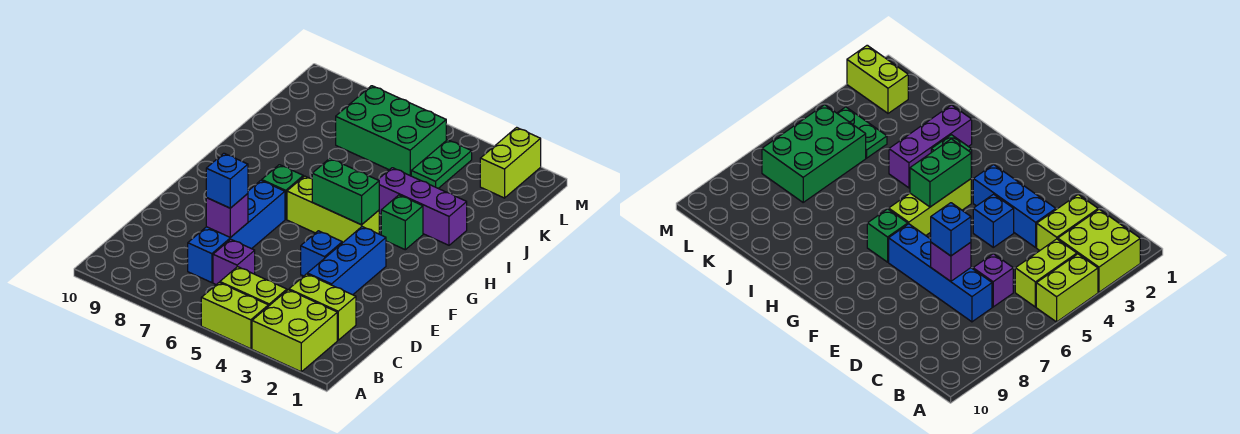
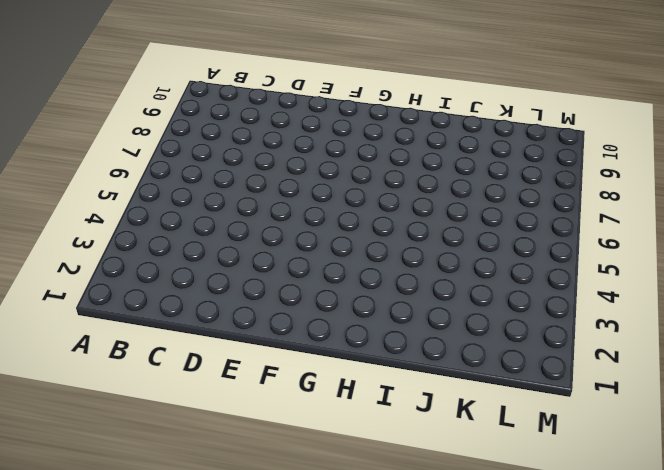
none -> lime 2x2 brick [252,290,337,372]
none -> lime 1x2 brick [201,283,268,349]
none -> lime 1x2 brick [220,267,287,306]

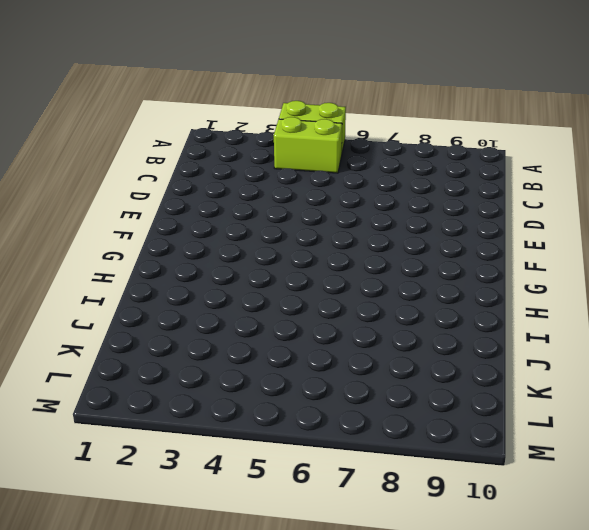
none -> lime 2x2 brick [252,290,337,372]
none -> lime 1x2 brick [289,274,356,340]
none -> purple 1x1 brick [213,239,255,285]

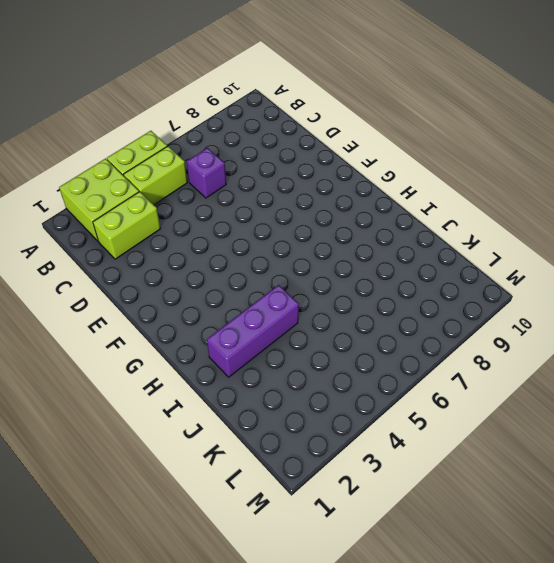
none -> blue 1x4 brick [188,180,285,283]
none -> blue 1x3 brick [307,227,386,295]
none -> blue 1x1 brick [301,231,342,276]

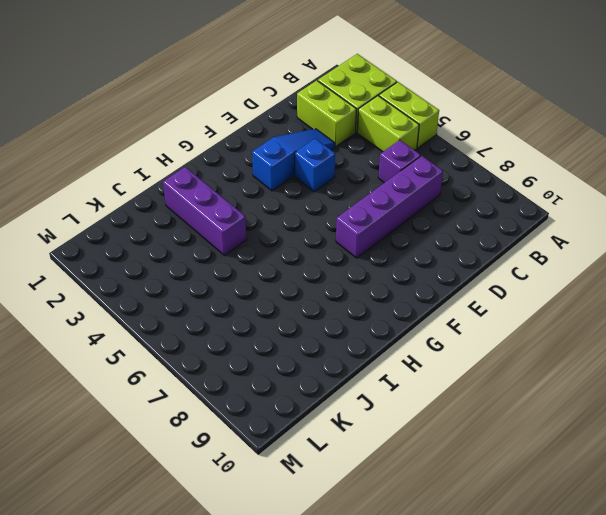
purple 1x4 brick [336,156,443,258] -> blue 1x4 brick [188,180,285,283]
blue 1x3 slope [252,129,335,191] -> blue 1x3 brick [307,227,386,295]
none -> lime 1x3 brick [287,176,379,243]
none -> green 1x1 brick [262,165,303,219]
none -> green 1x1 brick [381,195,423,250]

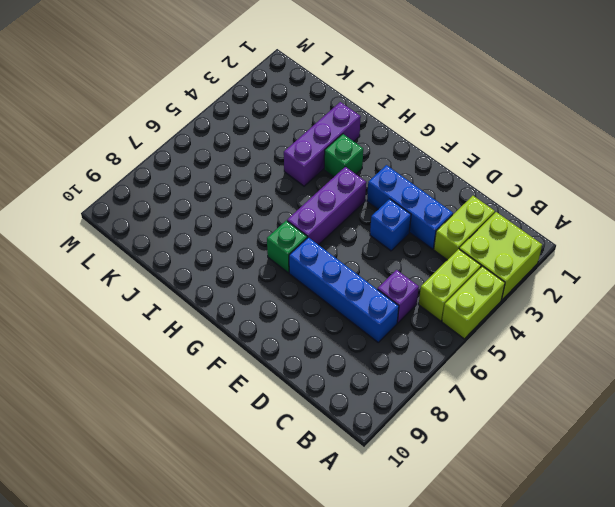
purple 1x3 brick [287,167,366,245] -> lime 1x3 brick [287,176,379,243]
none -> green 1x2 plate [411,140,472,188]
none -> green 2x3 brick [336,86,446,176]
none -> lime 1x2 brick [480,127,541,198]

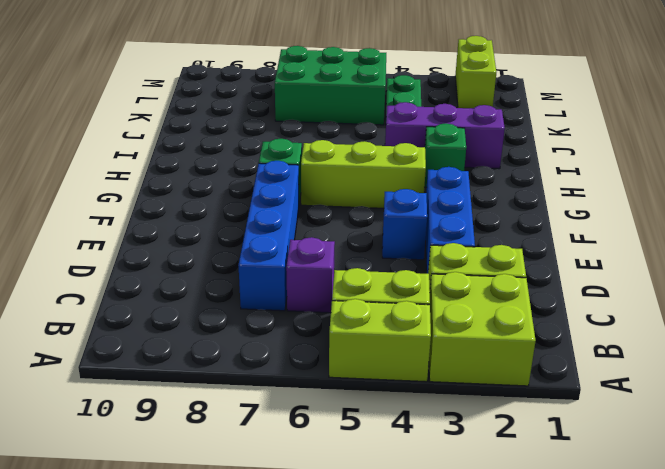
none -> purple 1x1 brick [206,194,248,237]
none -> green 1x2 brick [312,158,379,225]
none -> blue 1x1 brick [206,153,248,208]

